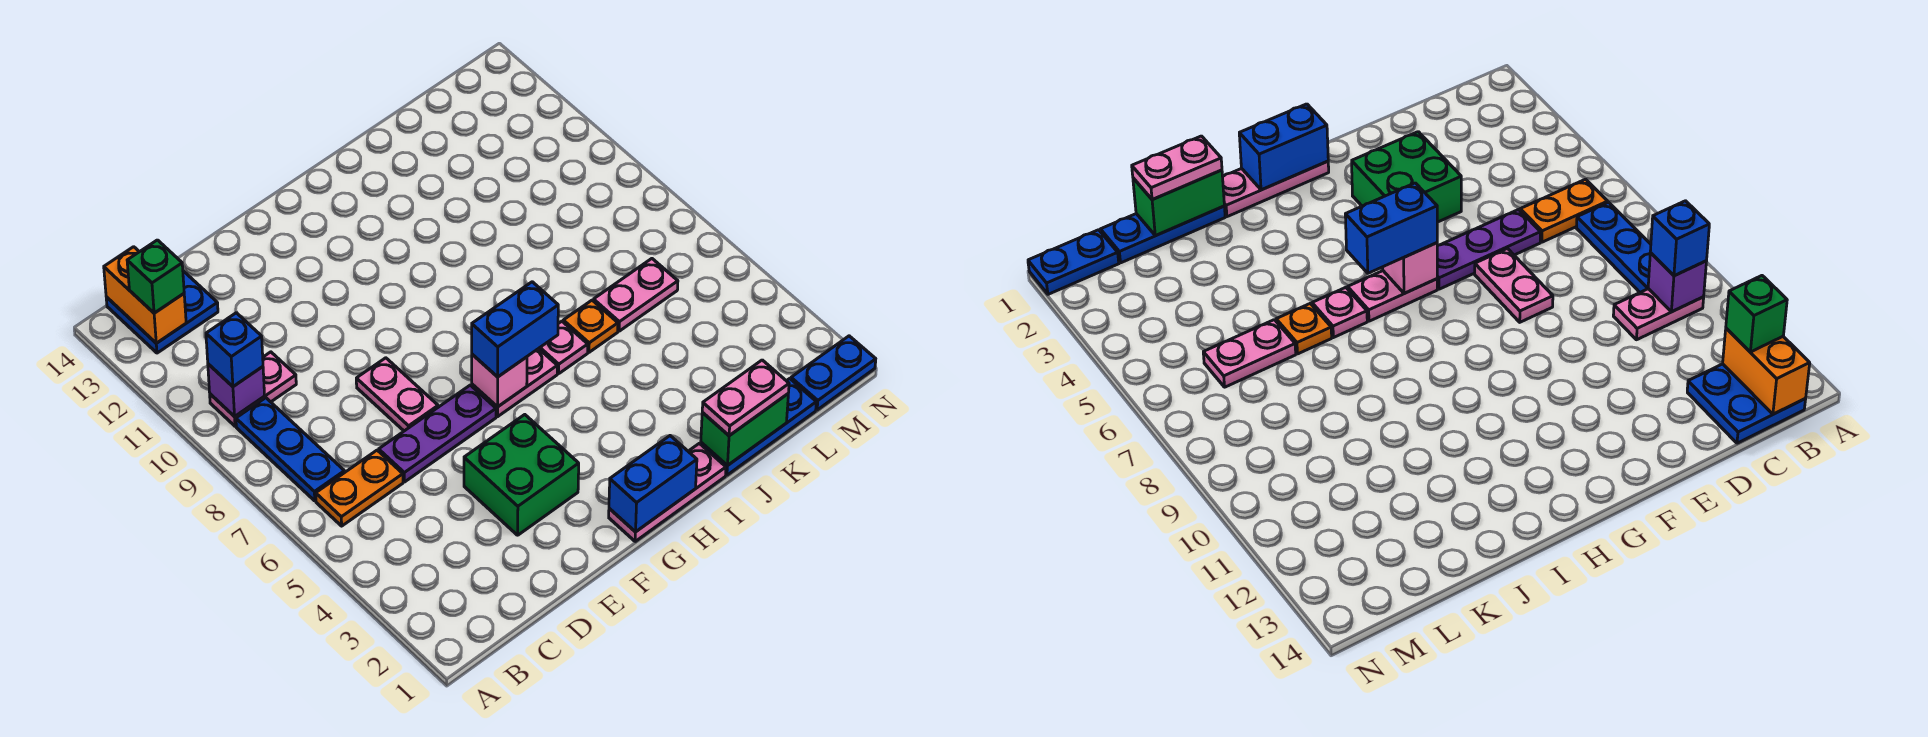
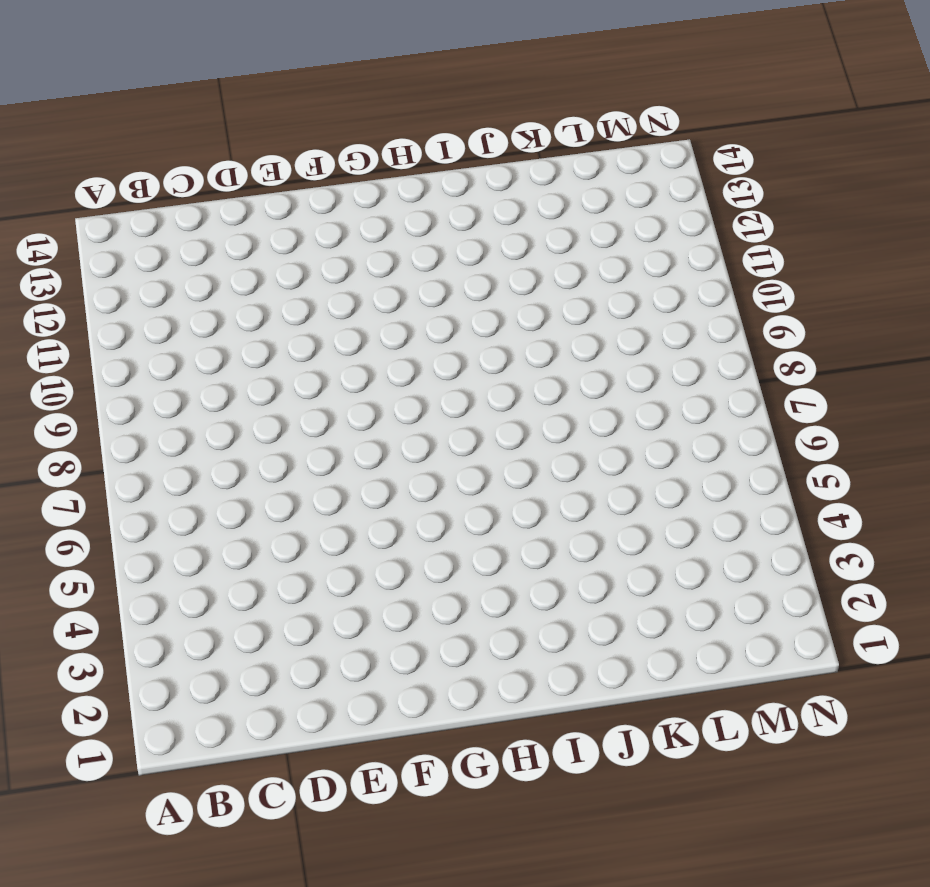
none -> orange 1x2 plate [316,450,403,526]
none -> blue 1x3 plate [236,398,345,501]
none -> pink 1x2 plate [210,352,296,426]

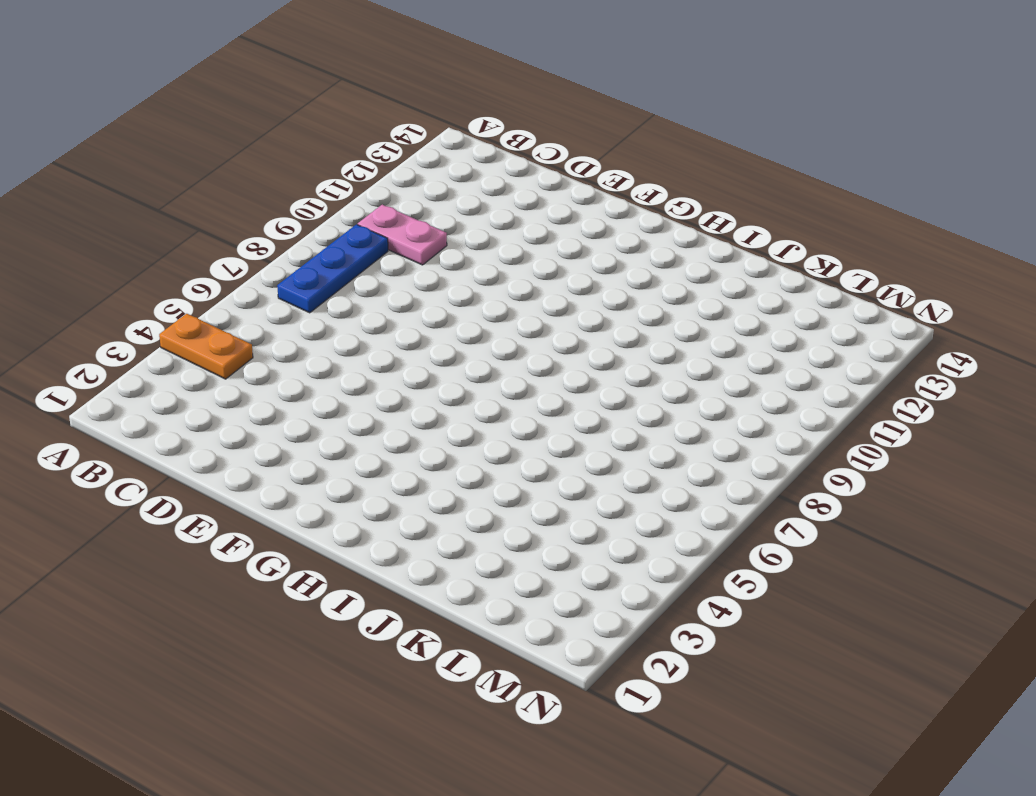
orange 1x2 plate [159,314,253,379] -> orange 1x2 plate moved to [316,450,403,526]
none -> blue 2x2 plate [106,271,218,353]
none -> purple 1x3 plate [379,385,496,482]
none -> green 2x2 brick [464,415,579,535]

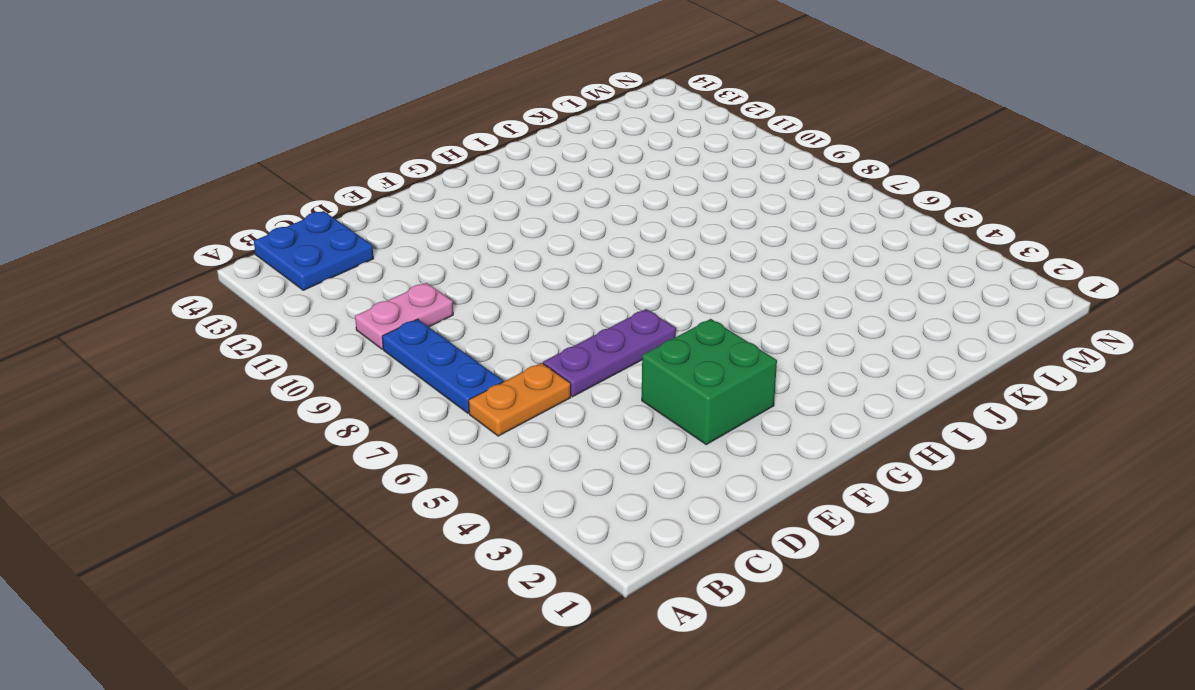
none -> pink 1x2 plate [356,358,438,431]
none -> pink 1x3 plate [609,443,726,541]
none -> pink 1x2 plate [472,349,557,417]

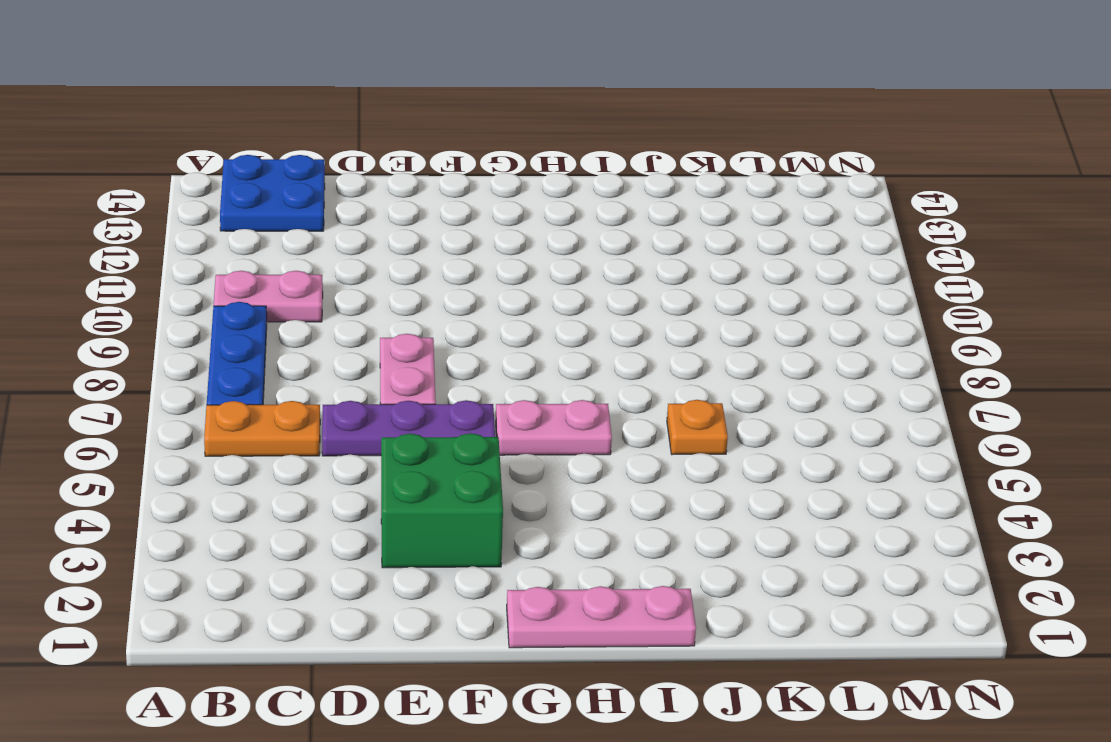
none -> pink 1x1 plate [539,321,588,374]
none -> blue 1x3 plate [701,379,816,475]
none -> pink 1x2 plate [594,259,678,331]

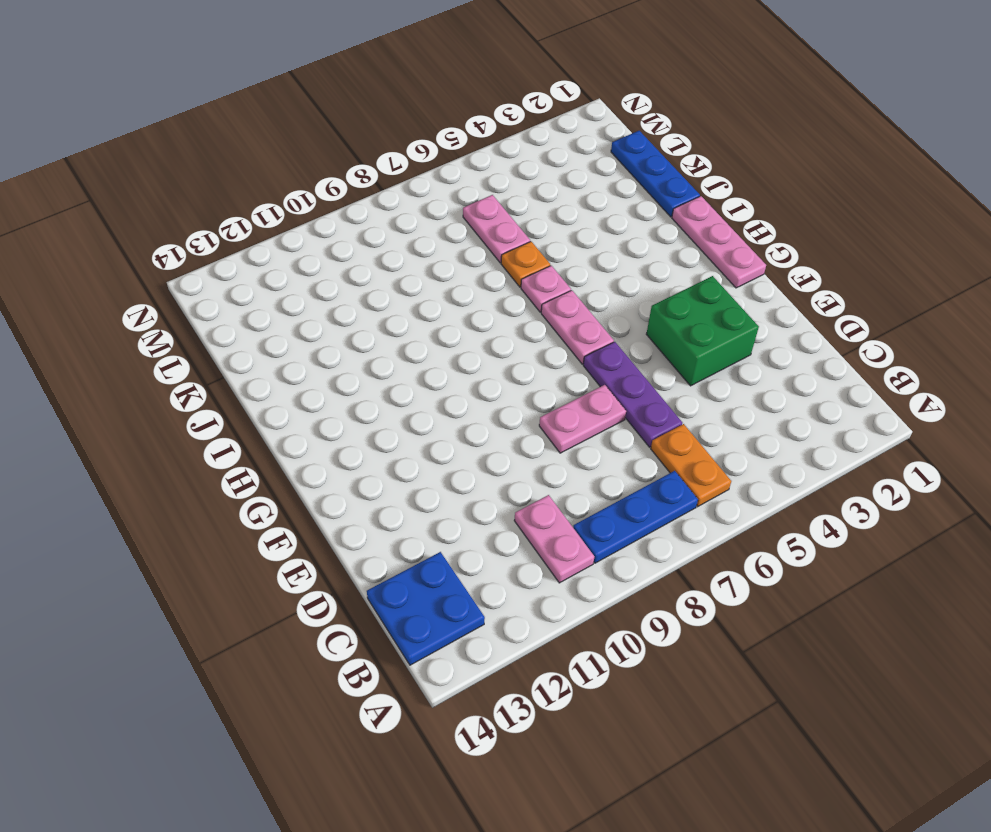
none -> blue 1x2 plate [791,336,876,410]
none -> purple 1x1 brick [208,364,265,417]
none -> orange 1x2 brick [104,247,186,343]

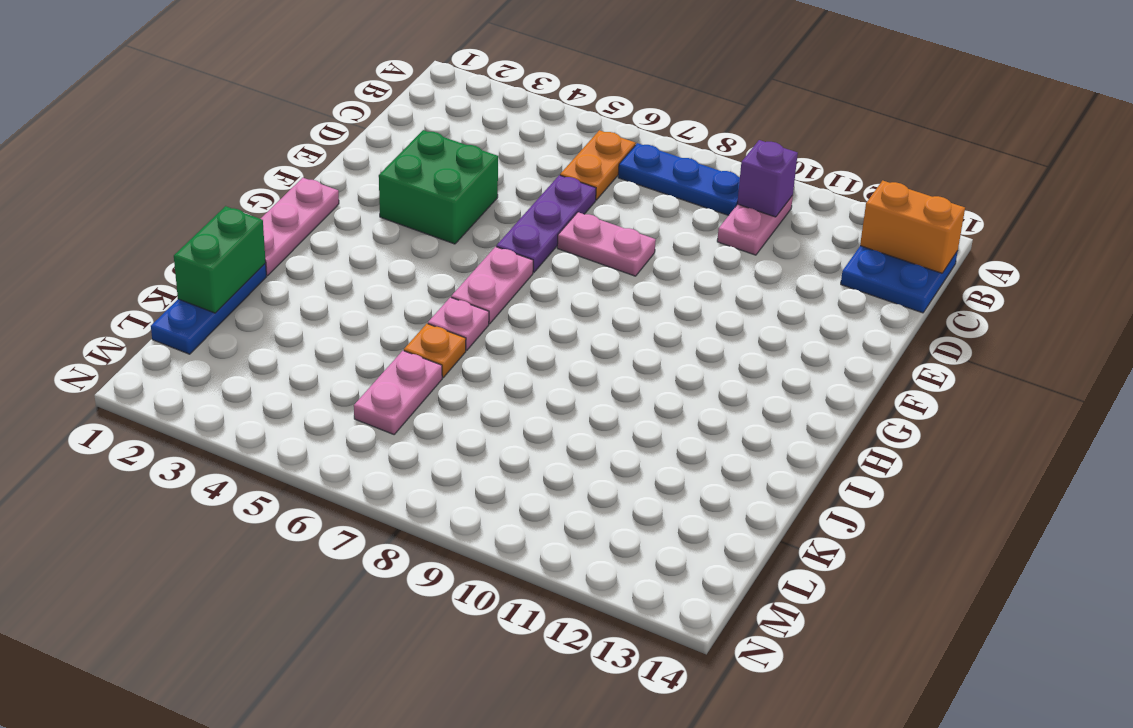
none -> blue 1x2 plate [791,336,876,410]
none -> blue 1x2 brick [609,436,697,532]
none -> pink 1x1 brick [472,354,527,407]

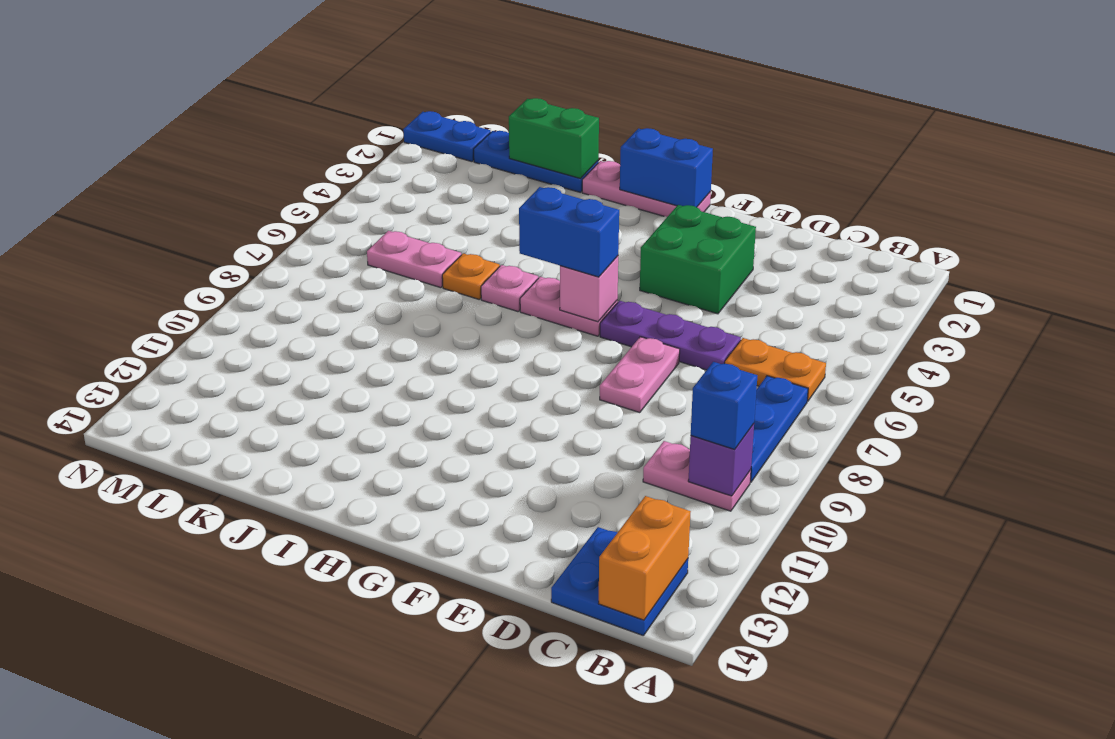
none -> green 1x1 brick [127,240,184,313]
none -> pink 1x2 plate [702,360,789,436]

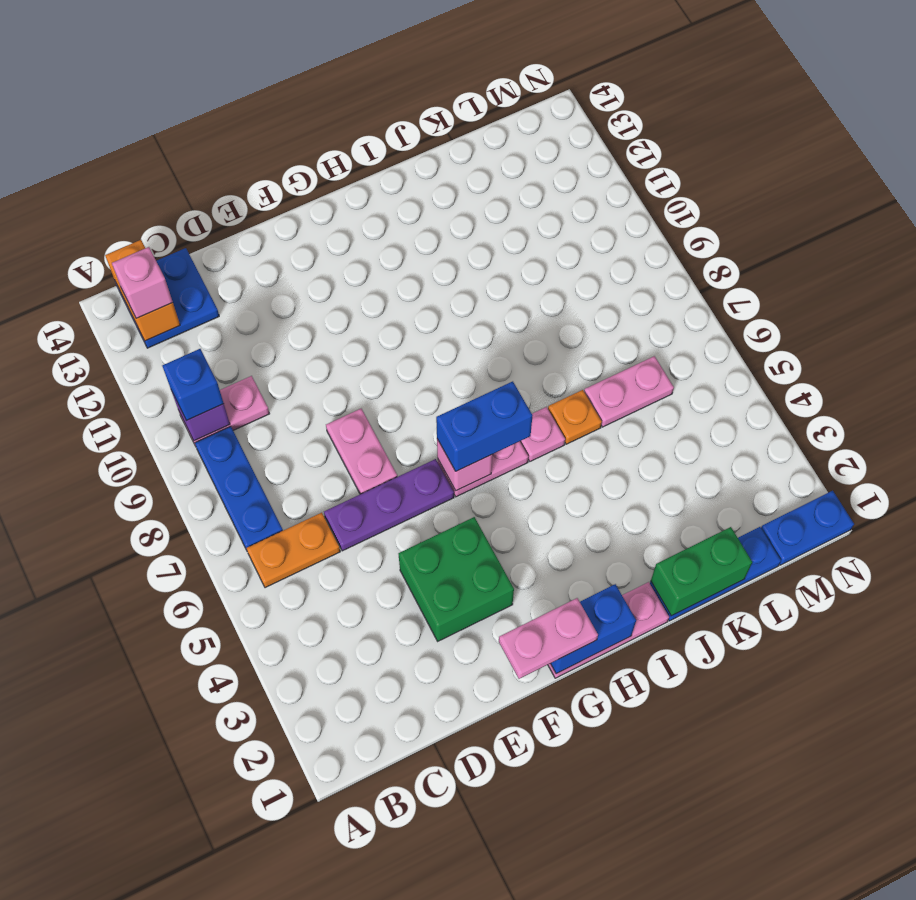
pink 1x1 brick [112,247,173,319] -> green 1x1 brick [127,240,184,313]
pink 1x2 plate [499,598,598,679] -> pink 1x2 plate moved to [702,360,789,436]

